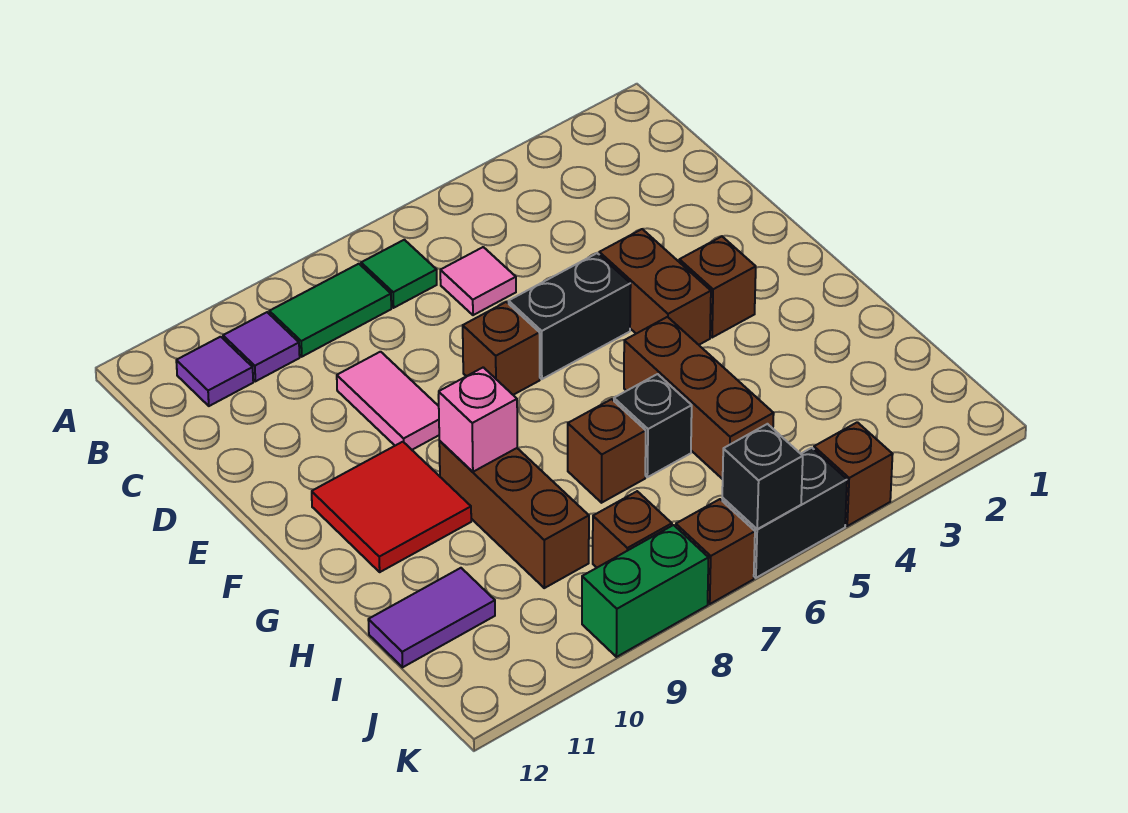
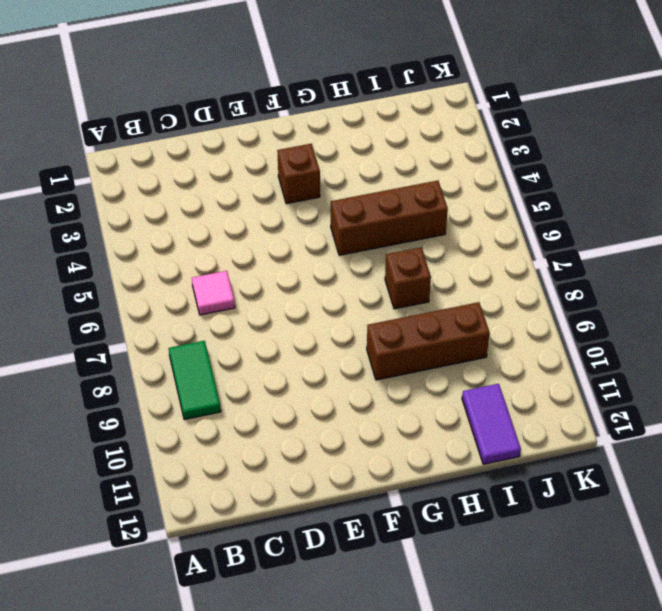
none -> green 1x1 tile [361,240,437,308]
none -> purple 1x1 tile [223,312,300,381]
none -> purple 1x1 tile [176,337,253,406]

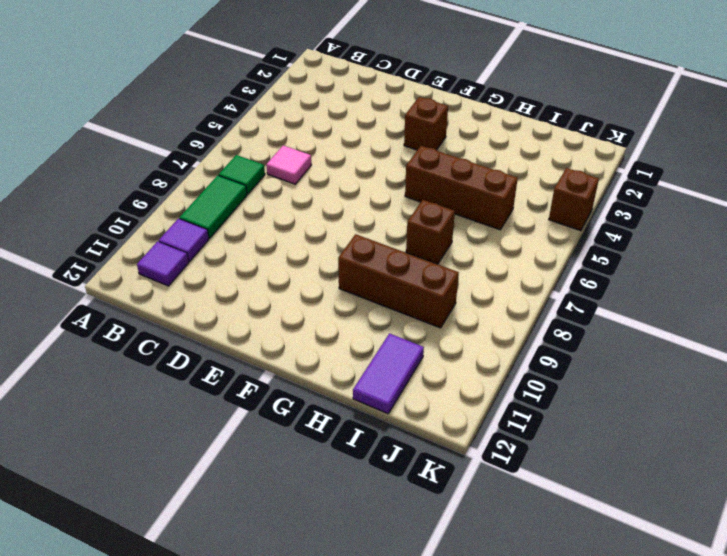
none -> pink 1x2 tile [337,352,439,450]
none -> brown 1x2 brick [599,229,711,345]
none -> black 1x2 brick [509,253,631,379]

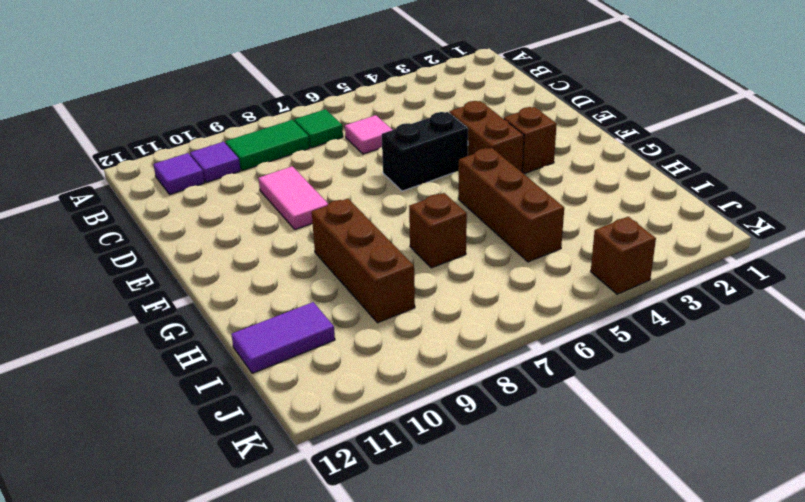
none -> brown 1x1 brick [463,302,540,395]
none -> red 2x2 tile [312,442,471,572]
none -> black 1x1 brick [614,374,692,477]

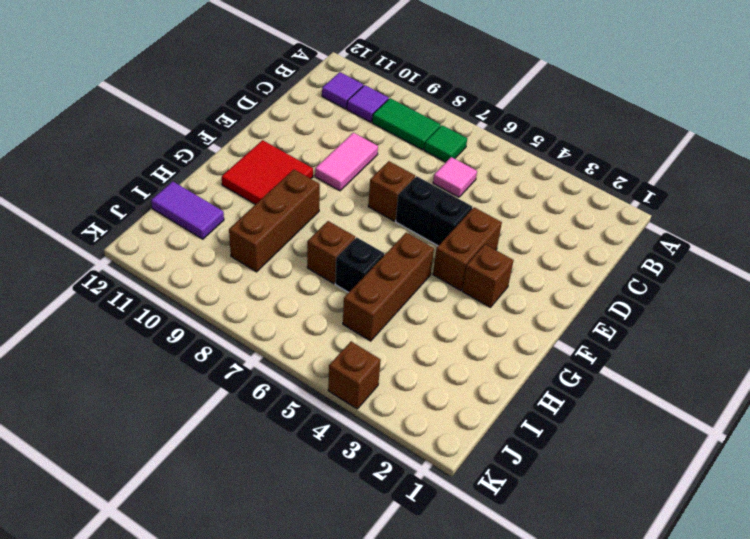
none -> brown 1x1 brick [593,491,672,568]
none -> black 1x2 brick [722,448,847,578]
none -> brown 1x1 brick [676,499,755,604]

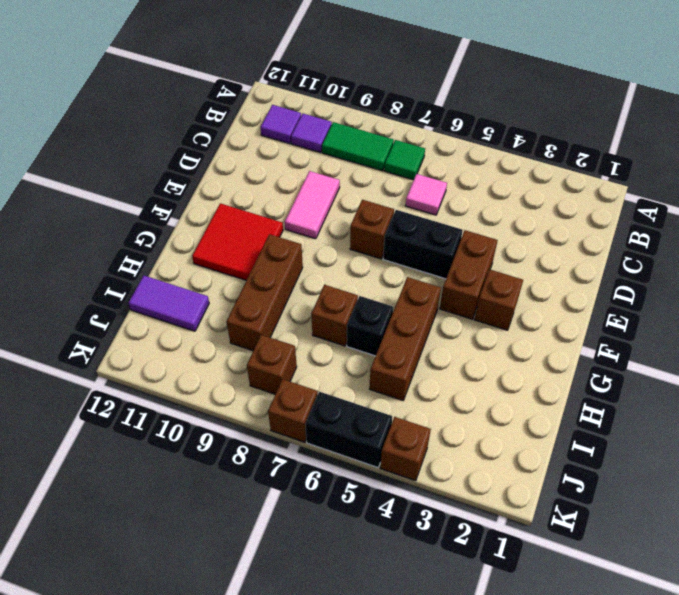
none -> green 1x2 brick [582,525,708,657]
none -> pink 1x1 brick [438,367,517,472]
none -> black 1x1 brick [722,424,803,529]

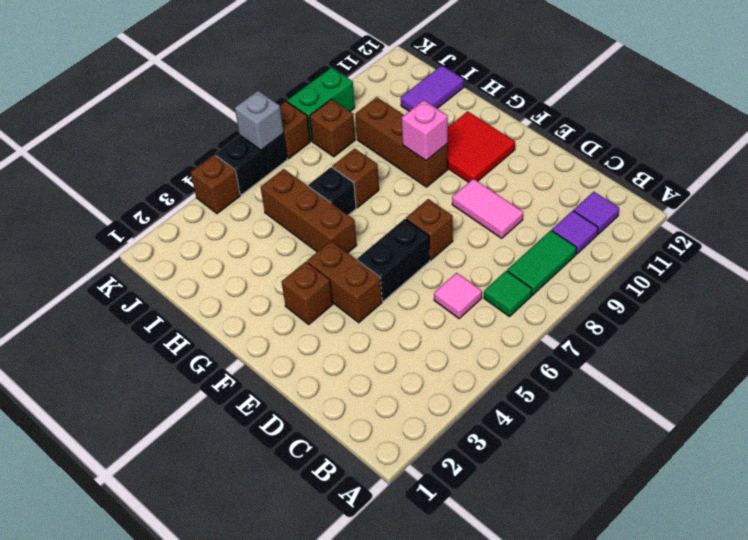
grey 1x1 brick [235,91,284,150] -> black 1x1 brick [722,424,803,529]

